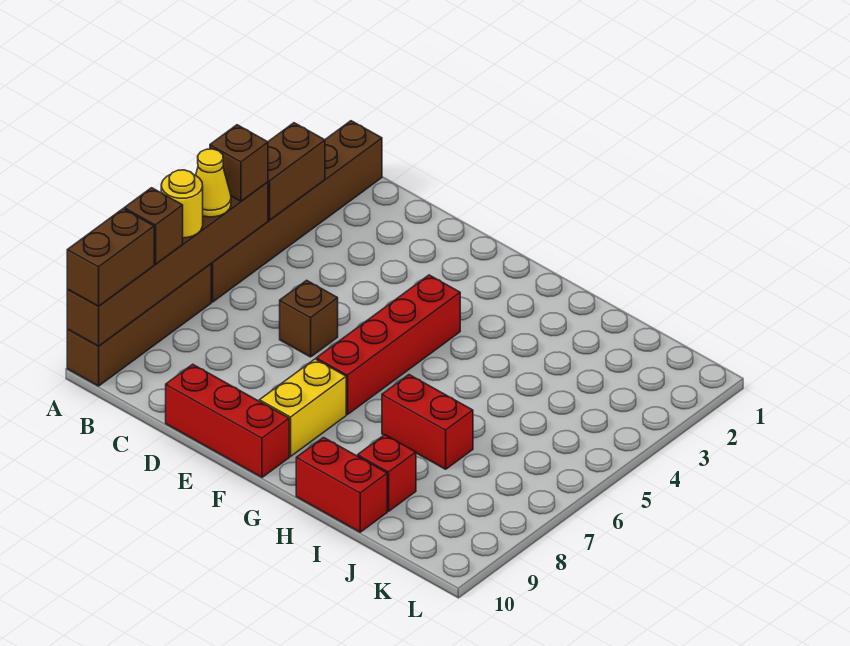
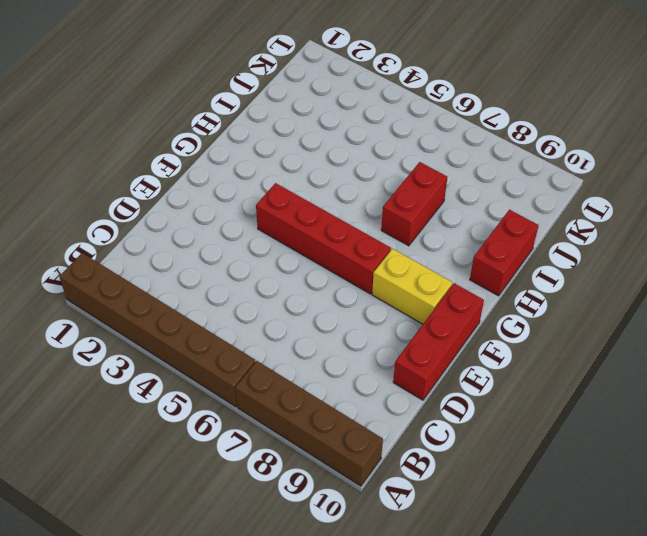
none -> brown 1x1 brick [280,280,338,357]
none -> red 1x1 brick [358,435,416,511]
none -> brown 1x2 brick [268,123,325,220]

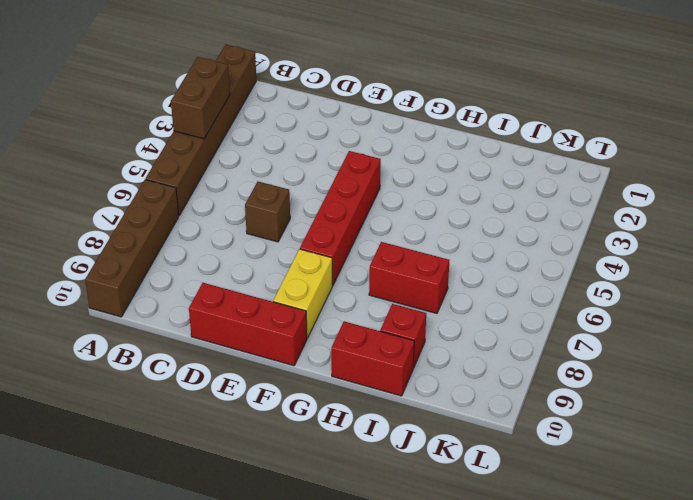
none -> brown 1x6 brick [67,182,268,346]
none -> brown 1x1 brick [210,125,268,201]
none -> yellow 1x1 cone [196,149,231,217]

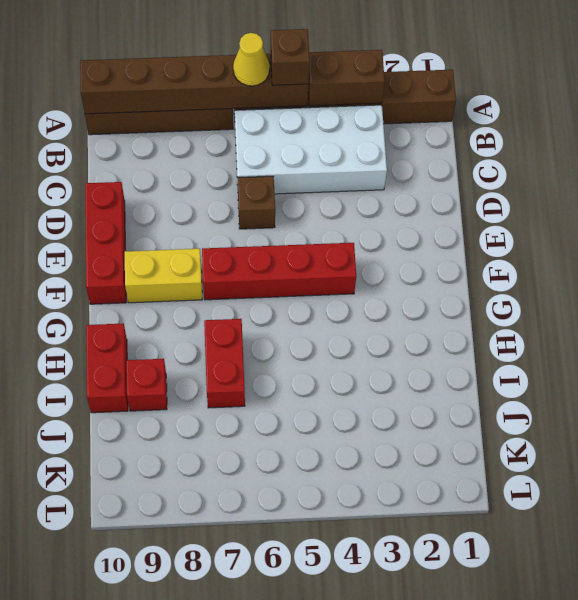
white 2x4 brick [235,105,387,194] -> none
none -> yellow 1x1 round brick [161,170,203,238]
none -> brown 1x1 brick [124,188,183,264]
none -> brown 1x2 brick [67,209,154,306]

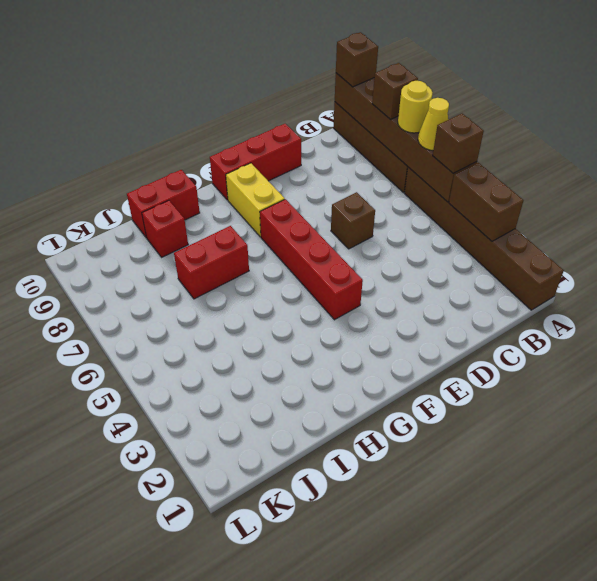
brown 1x1 brick [336,32,378,87] -> brown 1x2 brick [67,209,154,306]

